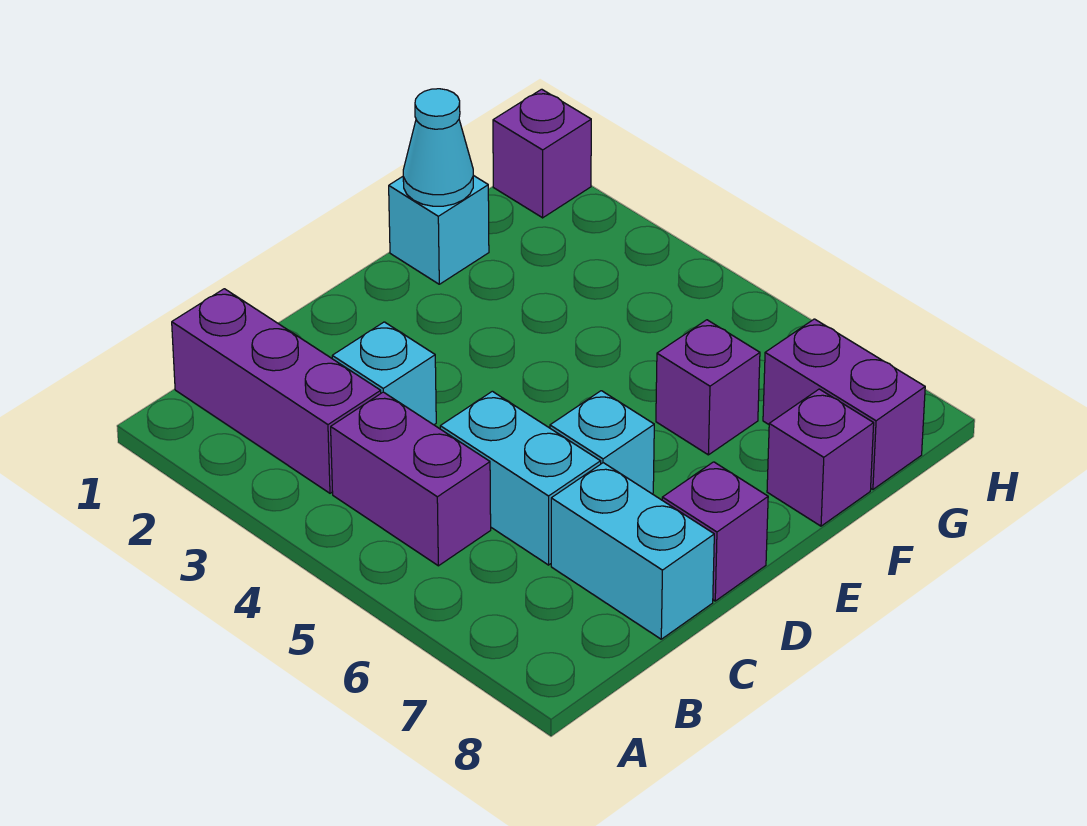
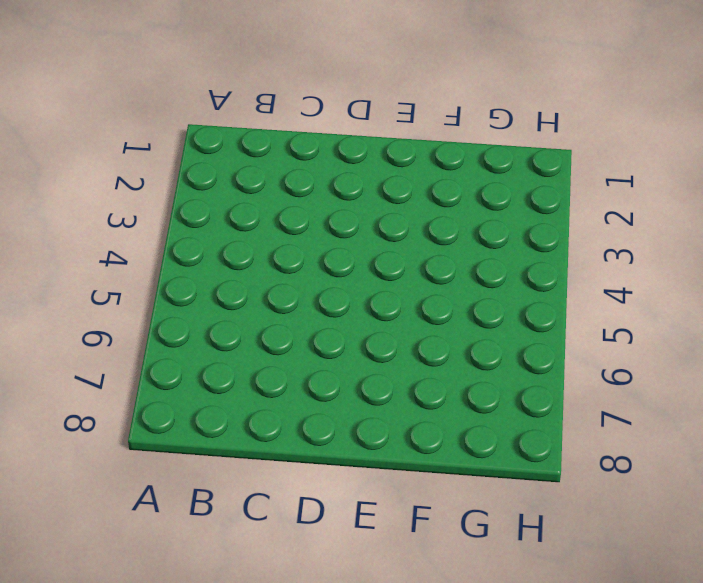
none -> purple 1x3 brick [172,289,381,493]
none -> purple 1x2 brick [331,392,491,566]
none -> cyan 1x1 brick [332,322,436,425]

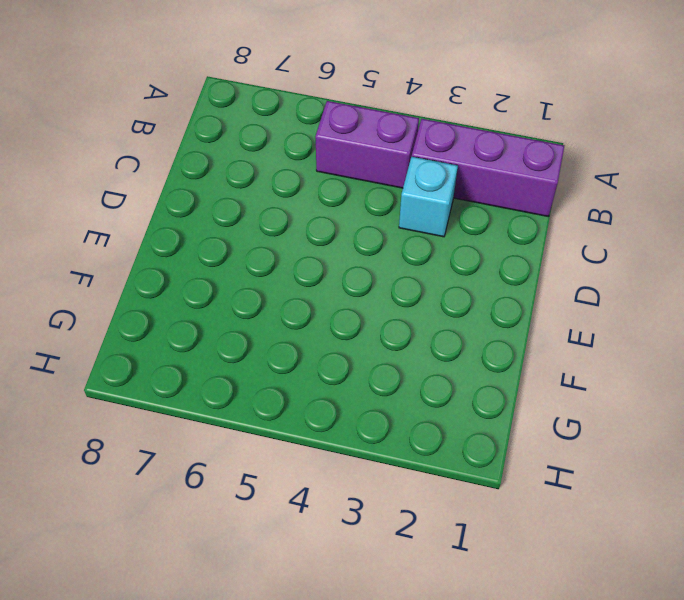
none -> cyan 1x2 brick [440,391,601,565]
none -> cyan 1x2 brick [551,463,714,639]
none -> cyan 1x1 brick [550,391,654,494]

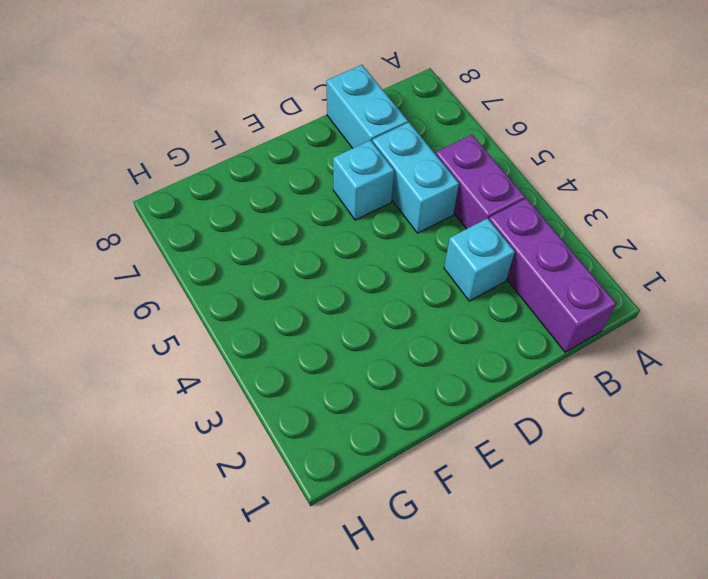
none -> purple 1x1 brick [662,462,768,601]
none -> cyan 1x1 brick [389,175,489,284]
none -> purple 1x1 brick [656,320,760,455]

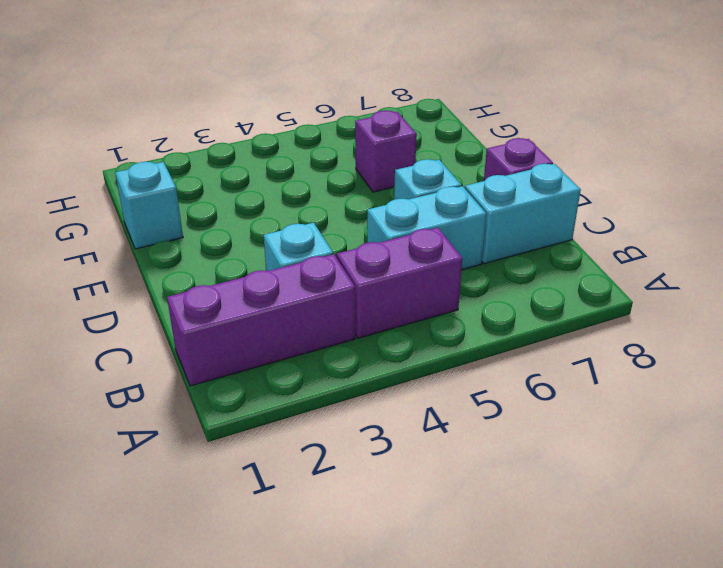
none -> purple 1x1 brick [767,389,874,526]
none -> purple 1x2 brick [763,319,925,489]
none -> purple 1x1 brick [493,89,591,218]

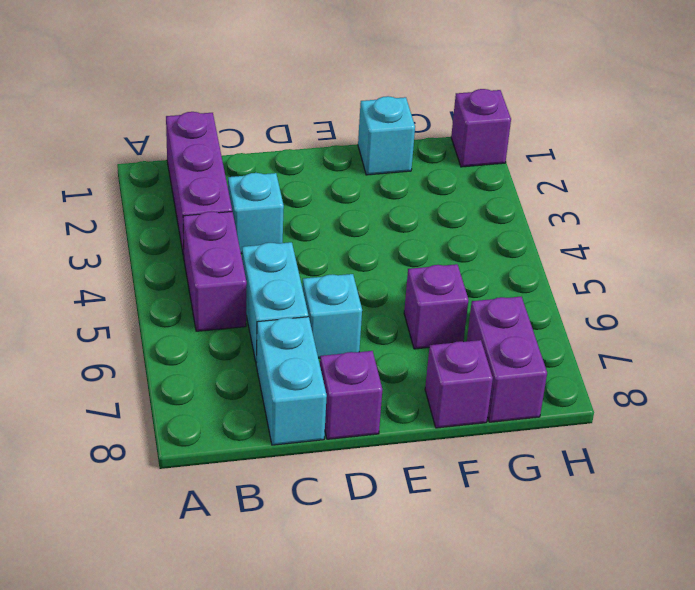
none -> cyan 1x1 cone [403,89,473,206]

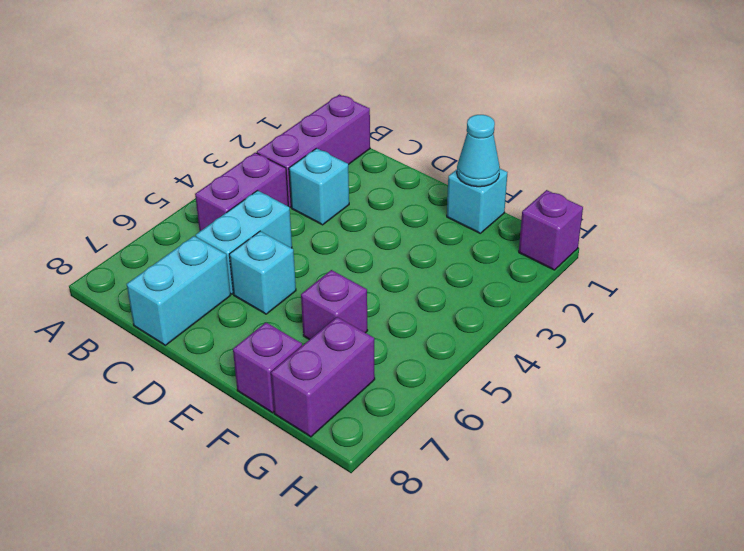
none -> purple 1x1 brick [662,462,768,601]

